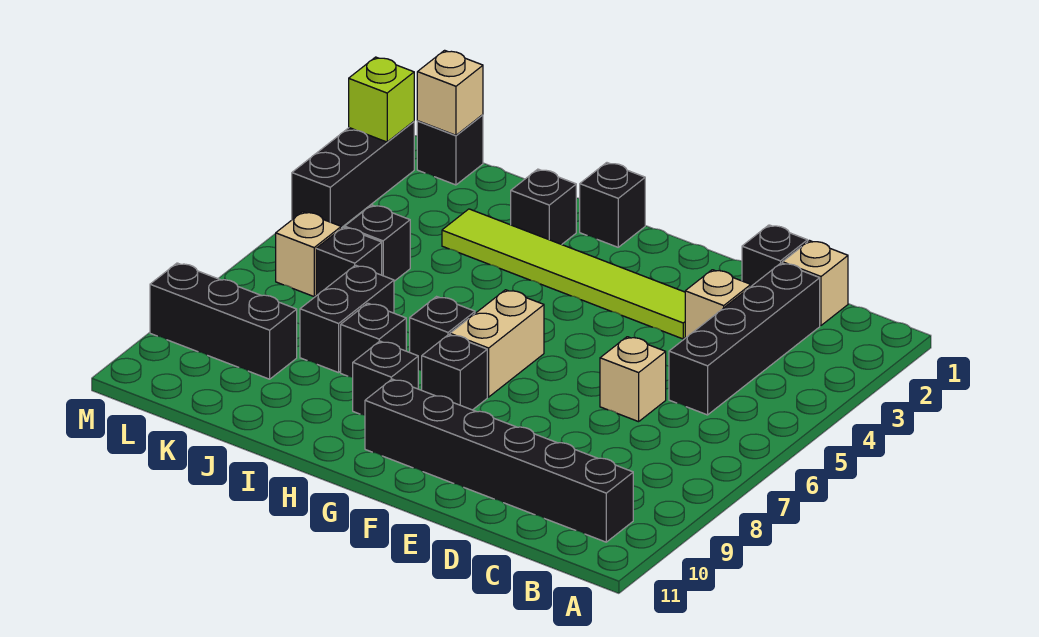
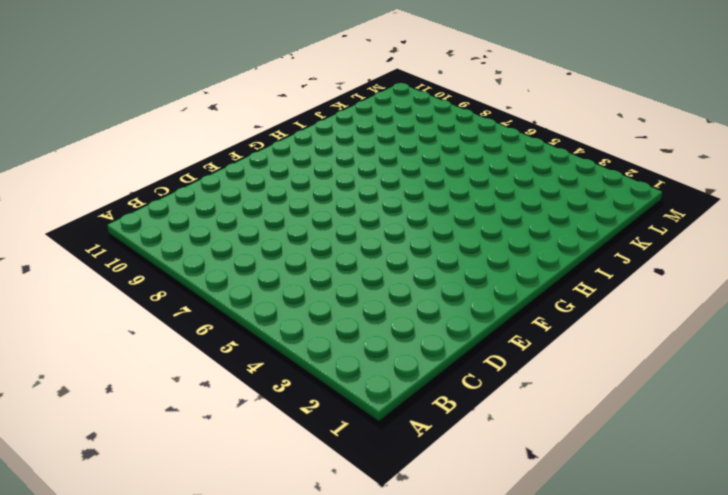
none -> black 1x6 brick [365,379,633,542]
none -> tan 1x1 brick [783,241,848,325]
none -> black 1x4 brick [669,263,820,415]

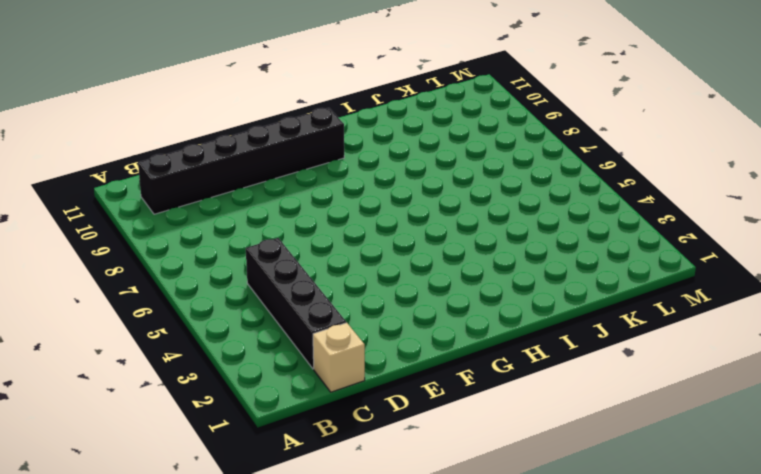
none -> black 1x1 brick [742,225,808,286]
none -> tan 1x1 brick [685,270,751,338]
none -> tan 1x1 brick [600,337,666,422]

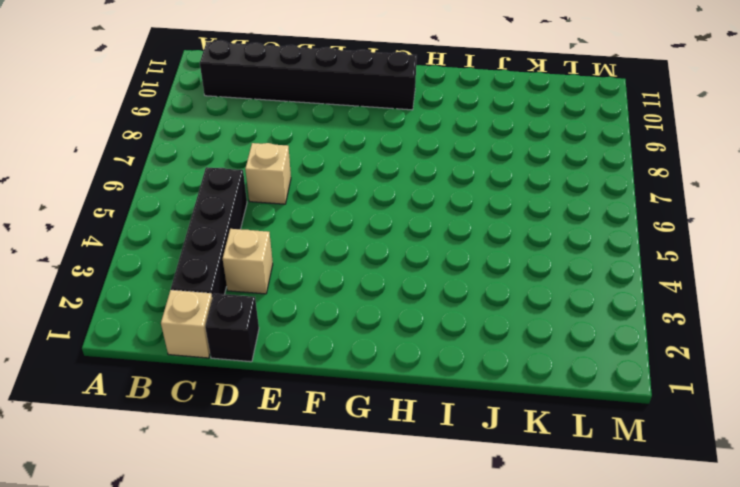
none -> lime 1x6 tile [442,209,685,339]
none -> tan 1x2 brick [450,290,544,397]
none -> black 1x1 brick [422,335,487,410]

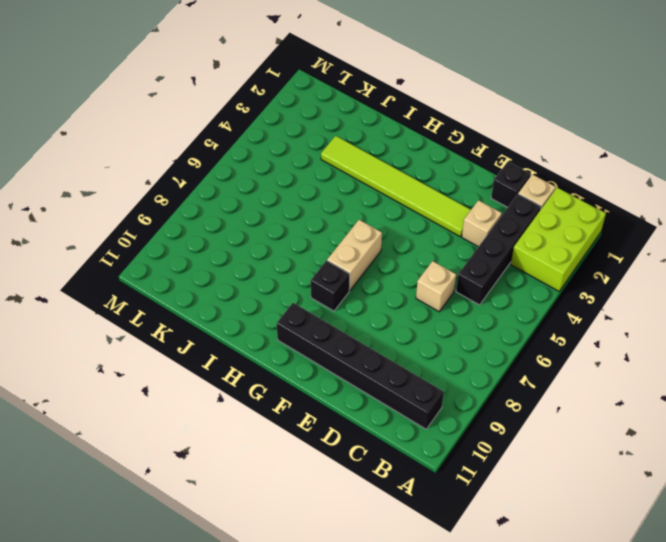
lime 2x3 brick [511,188,606,291] -> none
none -> black 1x1 brick [580,163,645,247]
none -> black 1x1 brick [410,297,475,371]
none -> black 1x1 brick [353,341,418,415]

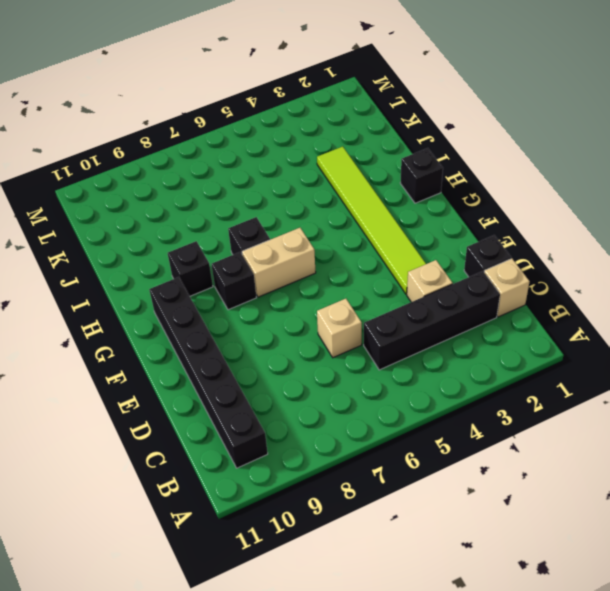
none -> black 1x1 brick [511,169,576,245]
none -> black 1x1 brick [341,303,406,377]
none -> black 1x2 brick [300,265,394,373]

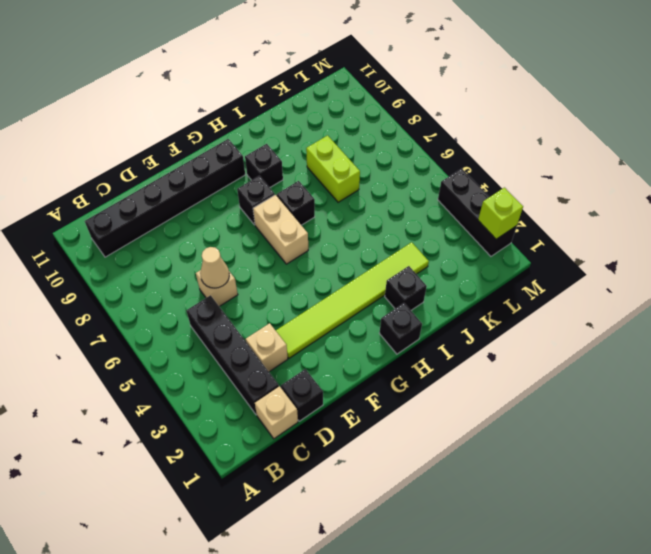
tan 1x1 cone [200,247,229,288] -> none
lime 1x2 brick [306,135,360,202] -> black 1x2 brick [300,265,394,373]
none -> black 1x1 brick [341,303,406,377]
none -> black 1x1 brick [345,205,410,281]
none -> black 1x1 brick [316,227,382,296]

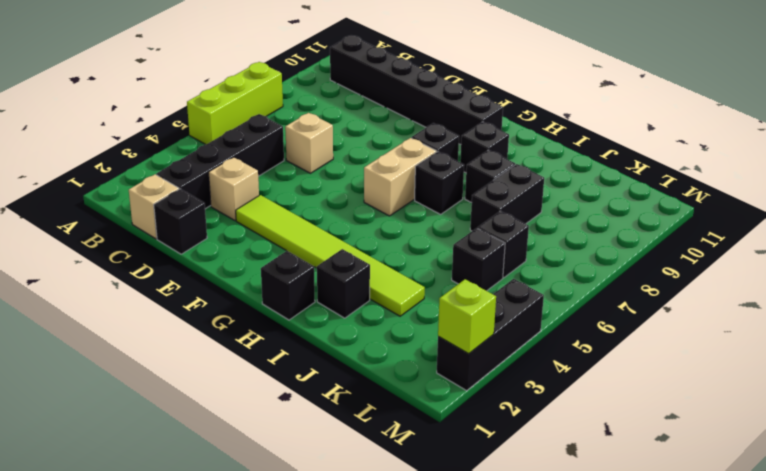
lime 1x3 brick [187,62,283,145] -> none
none -> black 1x3 brick [150,263,297,379]
none -> black 1x1 brick [417,115,483,185]
none -> tan 1x1 brick [276,212,341,296]

